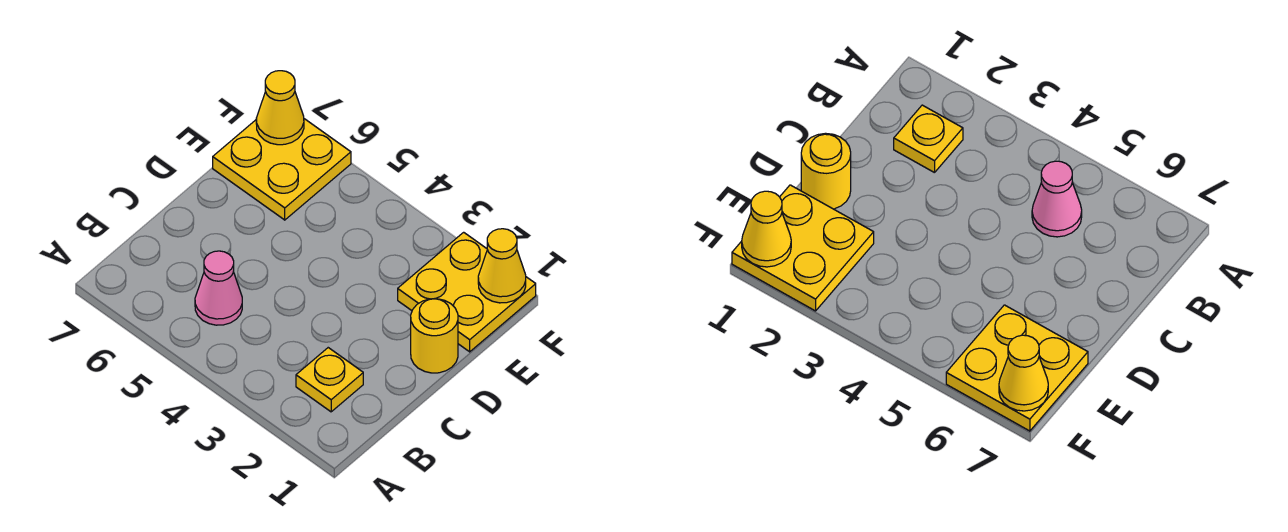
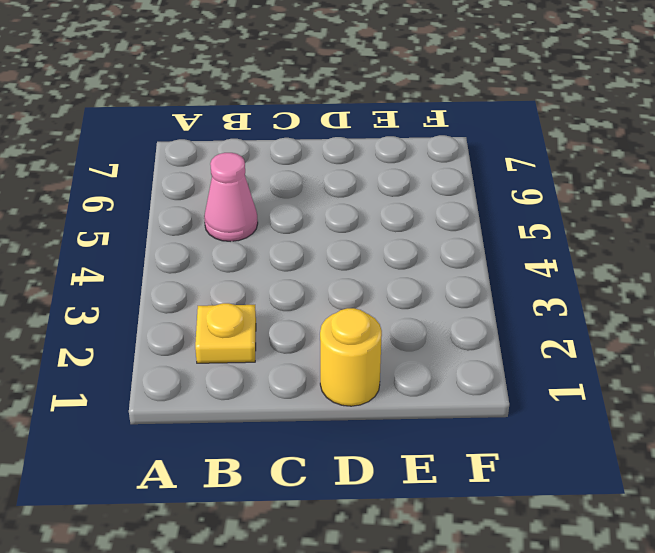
none -> yellow 2x2 plate [398,232,536,352]
none -> yellow 2x2 plate [213,119,351,220]

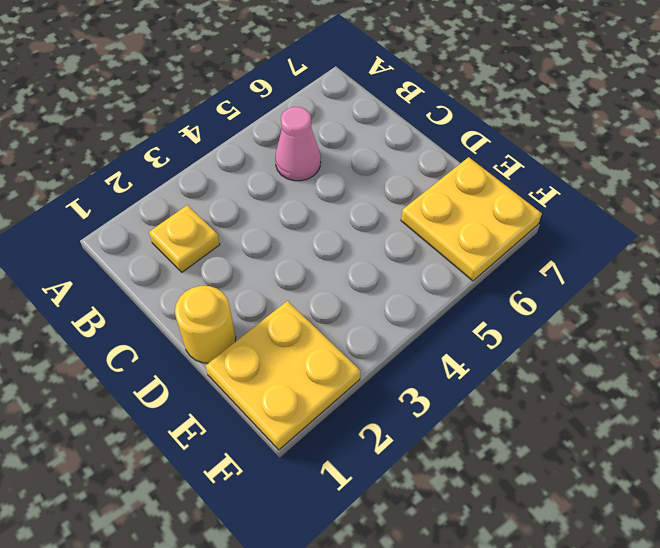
none -> yellow 1x1 cone [478,229,526,303]
none -> yellow 1x1 cone [256,71,304,145]

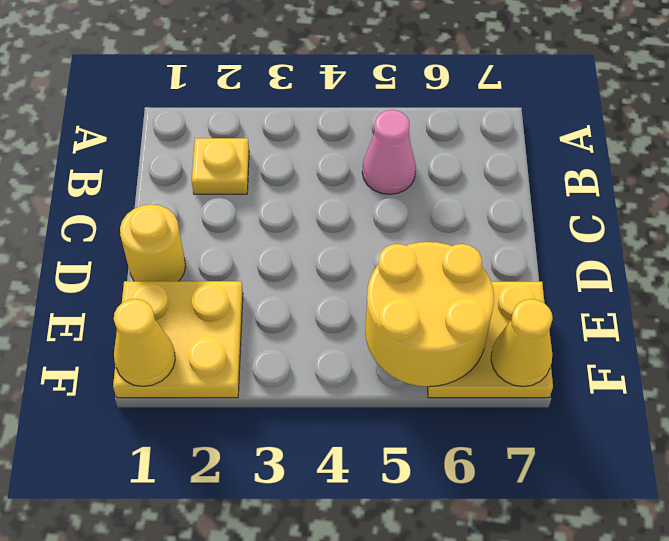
yellow 2x2 round brick [366,242,494,387] -> none

